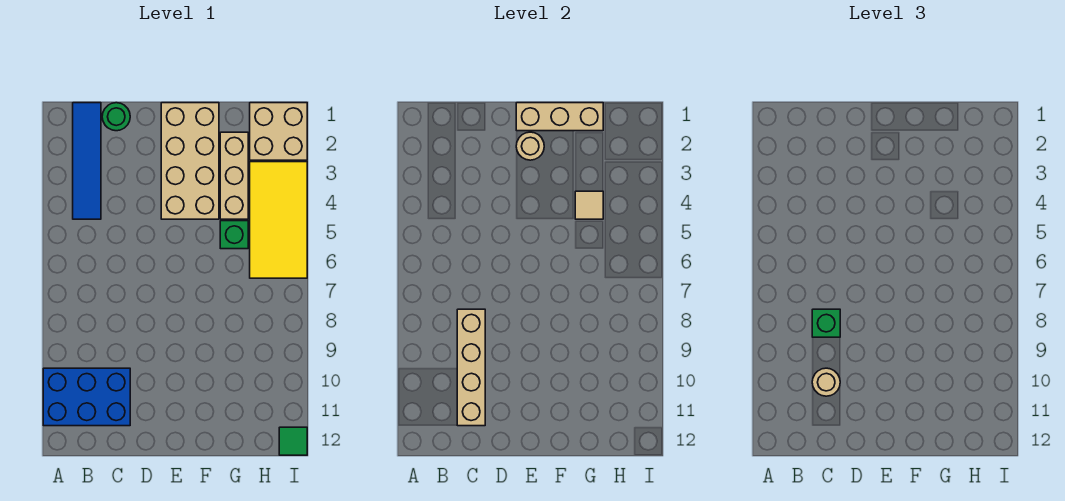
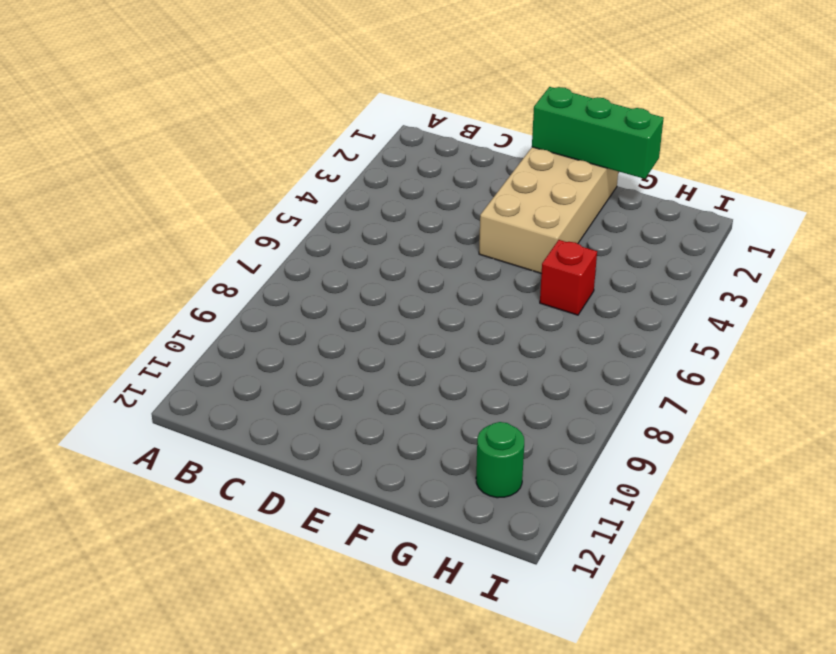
green 1x3 brick [532,87,664,179] -> tan 1x3 brick [516,103,603,131]
red 1x1 brick [540,240,597,315] -> green 1x1 brick [220,221,248,249]
green 1x1 round brick [476,422,524,498] -> green 1x1 round brick moved to [102,103,130,131]
none -> blue 2x3 brick [43,368,130,426]
none -> blue 1x4 tile [73,103,101,219]
none -> tan 1x3 brick [220,132,248,219]

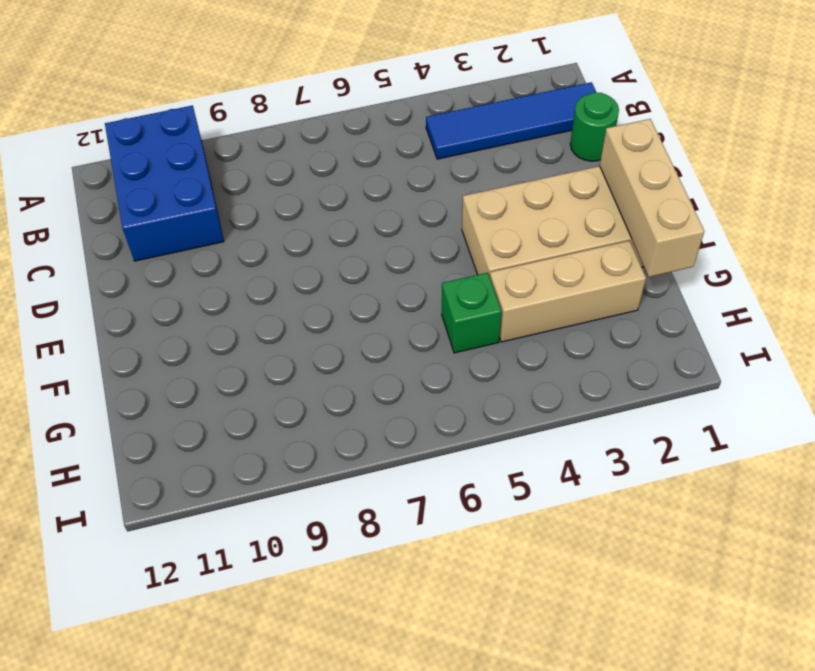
none -> tan 2x2 brick [250,103,307,160]
none -> yellow 2x4 tile [250,162,307,278]
none -> green 1x1 tile [279,427,307,455]

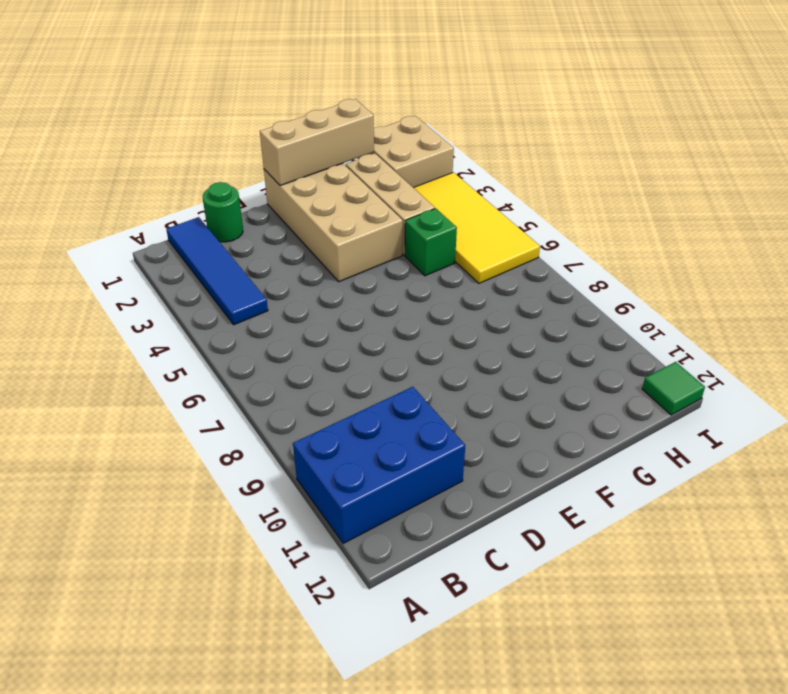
none -> tan 1x4 brick [457,309,485,426]
none -> tan 1x1 round brick [516,132,544,160]
none -> tan 1x1 tile [575,191,603,219]

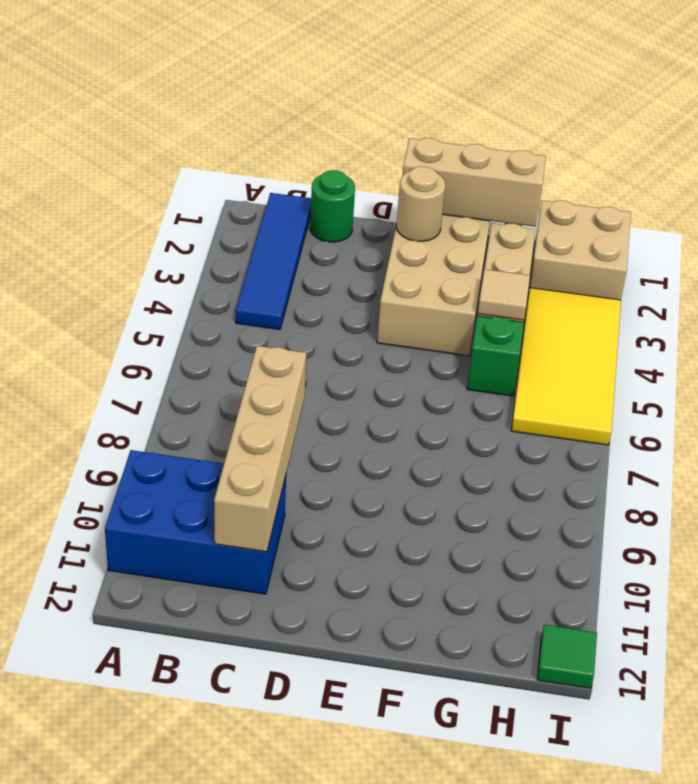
none -> green 1x1 brick [812,309,840,337]
none -> tan 1x1 round brick [812,368,840,396]

